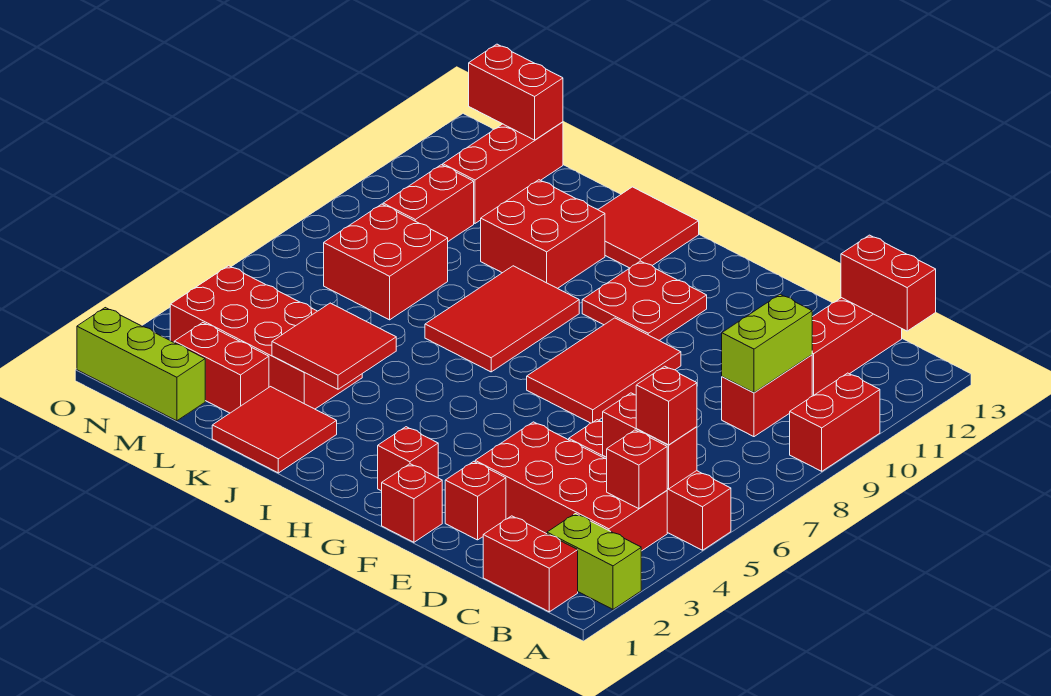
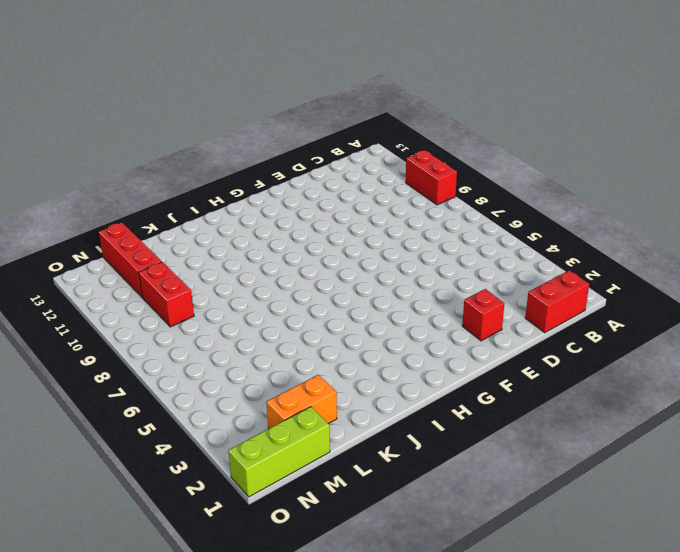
orange 1x2 brick [266,375,337,429] -> red 1x2 brick [174,323,269,413]
none -> lime 1x2 brick [547,514,641,609]
none -> red 1x4 brick [569,420,731,550]
none -> red 2x4 brick [475,422,667,551]

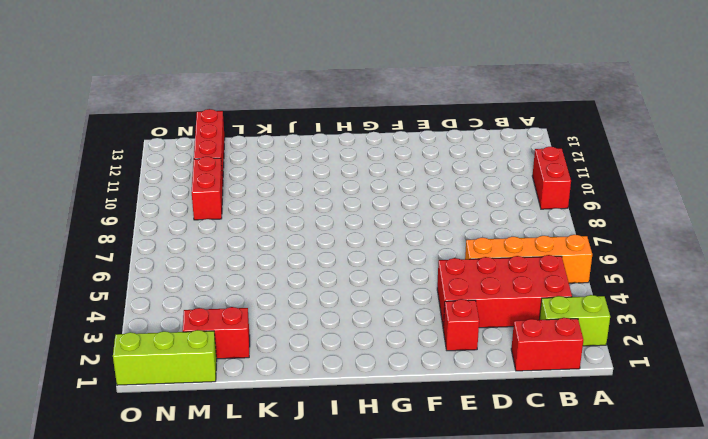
orange 1x4 brick [465,235,592,283] -> red 1x4 brick [569,420,731,550]
none -> red 1x2 brick [722,355,812,437]
none -> red 1x3 brick [812,298,902,396]
none -> red 1x1 brick [382,464,442,542]

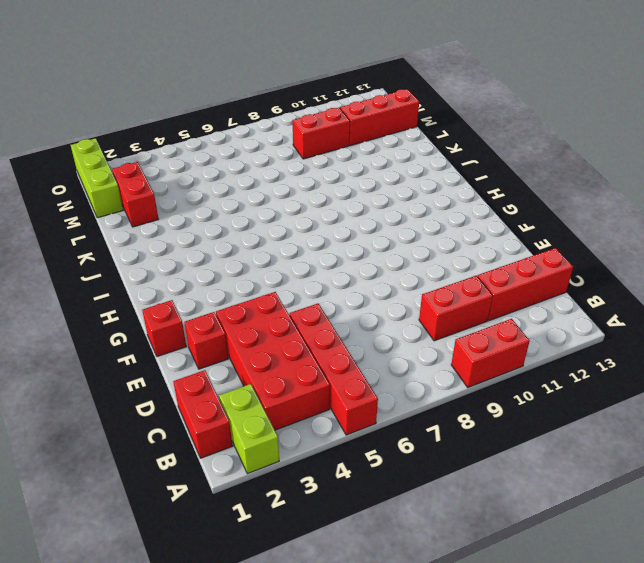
none -> red 2x3 tile [527,318,681,423]
none -> red 1x1 brick [378,427,438,491]
none -> red 2x2 plate [582,261,707,340]

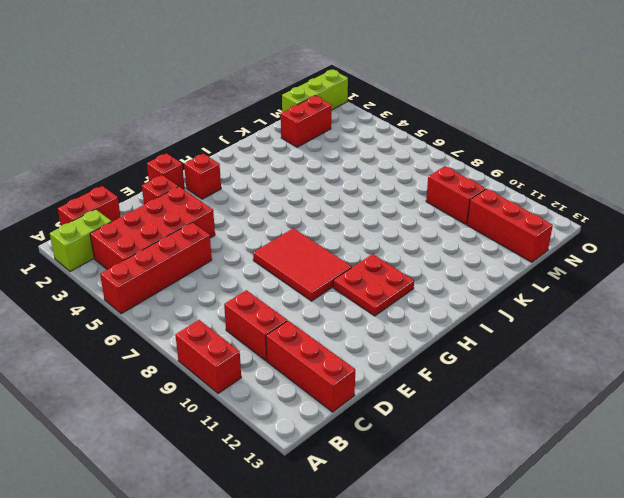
none -> red 2x3 tile [425,266,579,372]
none -> red 2x2 tile [598,187,699,268]
none -> red 2x2 tile [212,387,337,473]

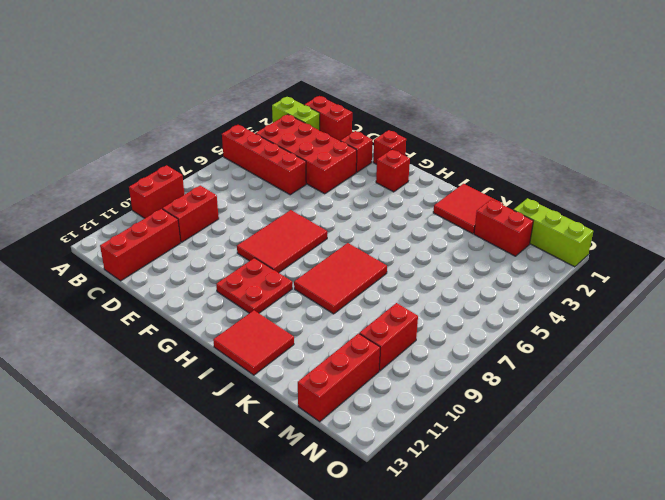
none -> red 2x2 brick [481,180,605,289]
none -> red 2x4 brick [170,266,362,409]
none -> red 2x2 brick [324,204,448,320]

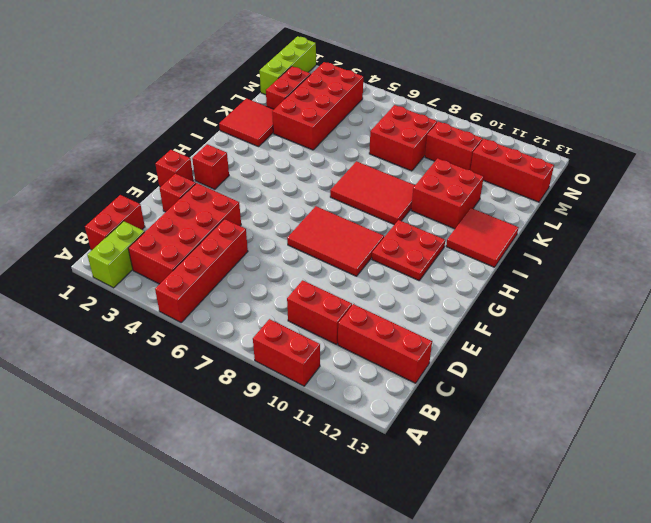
none -> red 1x1 brick [606,430,667,509]
none -> red 1x2 brick [603,393,697,489]
none -> red 1x2 brick [841,235,936,331]

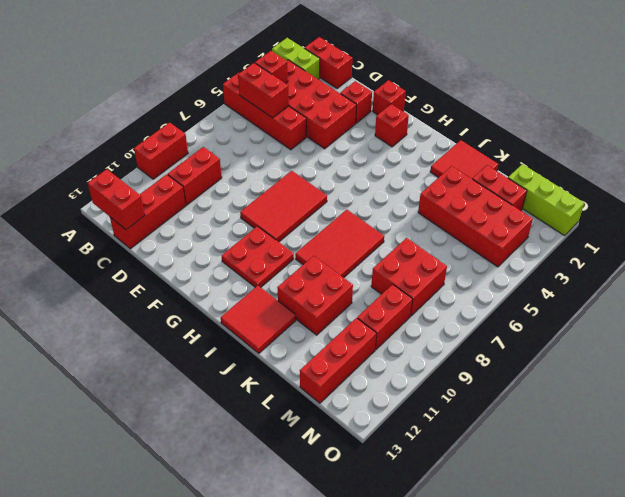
none -> lime 1x2 brick [722,294,812,393]
none -> red 2x2 tile [272,303,396,389]
none -> red 1x2 brick [469,44,563,140]

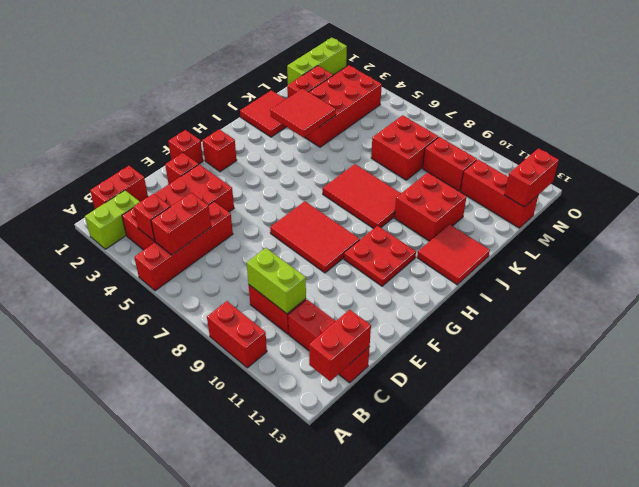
none -> red 1x1 brick [636,366,697,445]

